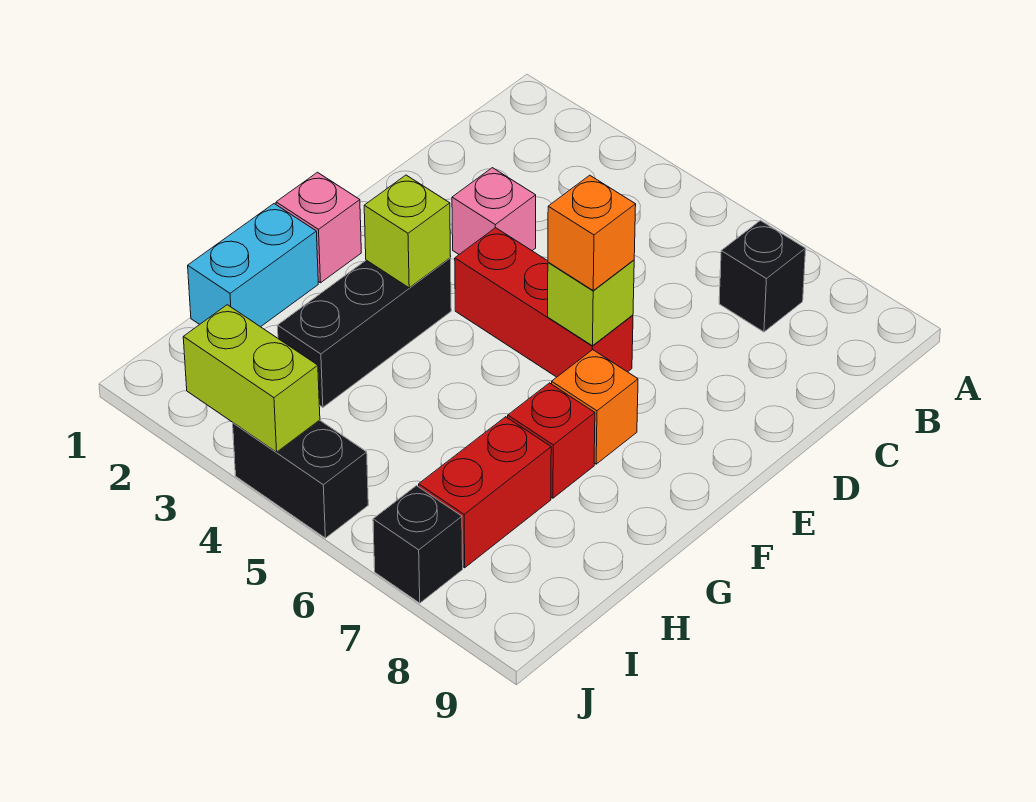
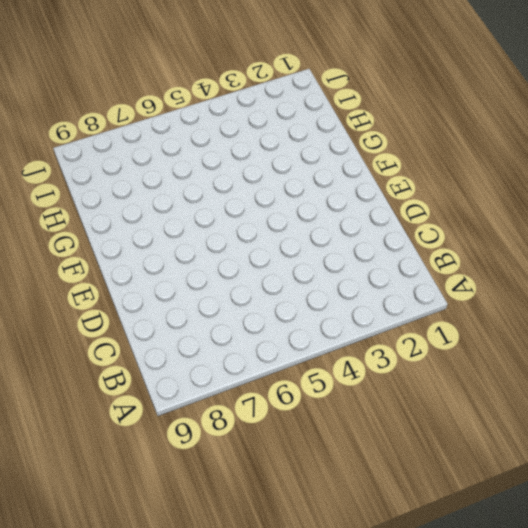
none -> black 1x1 brick [719,221,806,332]
none -> pink 1x1 brick [452,168,536,254]
none -> red 1x3 brick [455,228,633,377]

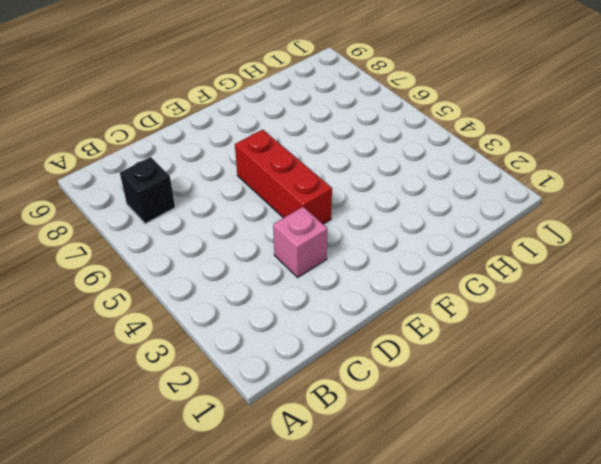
none -> pink 1x1 brick [276,172,361,283]
none -> black 1x3 brick [277,258,451,407]
none -> orange 1x1 brick [552,350,638,464]

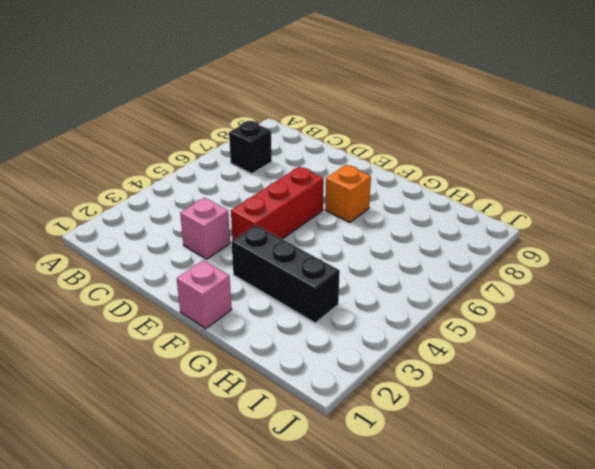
none -> cyan 1x2 brick [188,204,318,327]
none -> red 1x1 brick [508,383,595,498]
none -> red 1x2 brick [419,417,551,568]

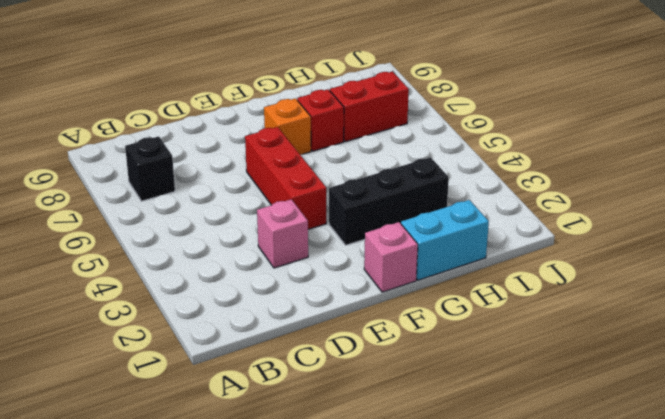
none -> black 1x2 brick [233,420,368,538]
none -> black 1x1 brick [373,486,463,603]
none -> lime 1x1 brick [548,260,634,346]

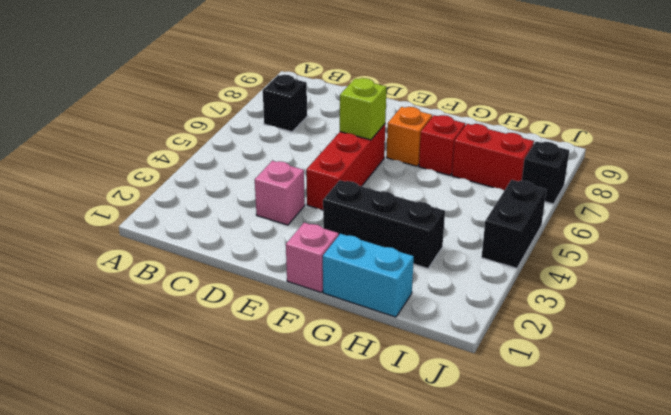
none -> lime 1x1 brick [364,175,451,288]
none -> lime 1x2 brick [183,305,320,452]
none -> orange 1x1 brick [548,175,636,290]

